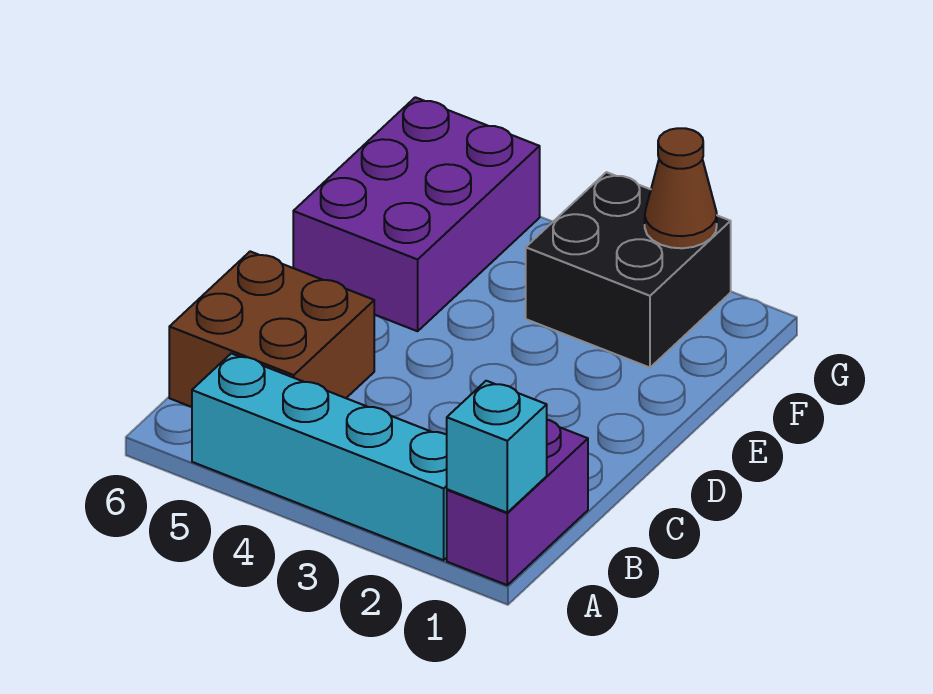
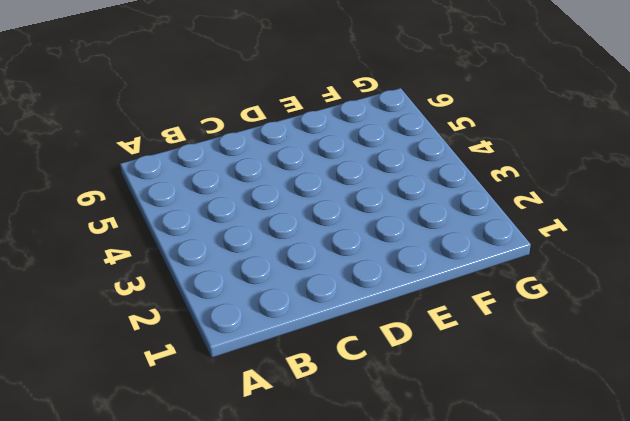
none -> purple 1x2 brick [447,420,588,585]
none -> cyan 1x4 brick [192,353,447,560]

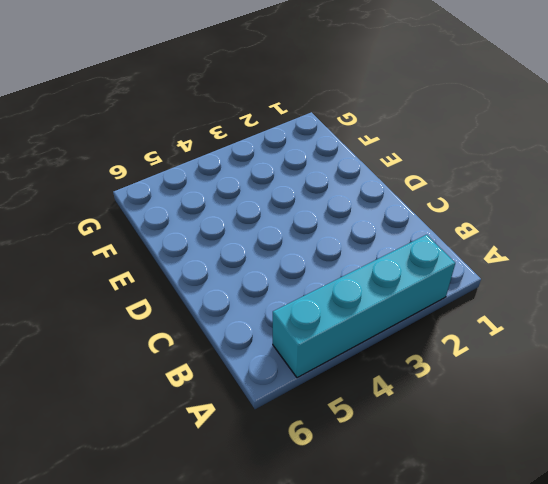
none -> purple 1x2 brick [447,420,588,585]
none -> brown 2x2 brick [169,251,374,407]

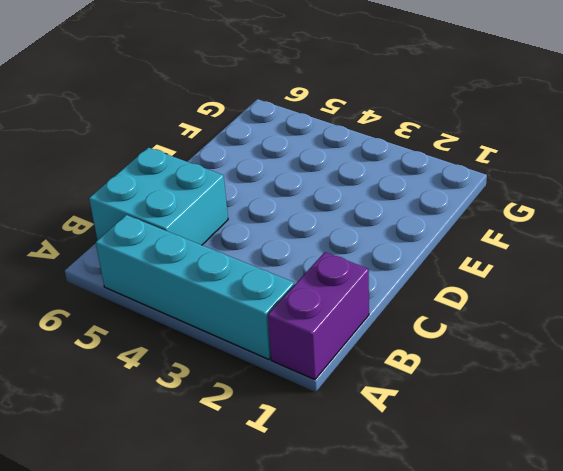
cyan 2x2 brick [89,148,228,245] -> brown 2x2 brick [169,251,374,407]
none -> purple 2x3 brick [293,97,540,331]
none -> black 2x2 brick [526,172,731,368]

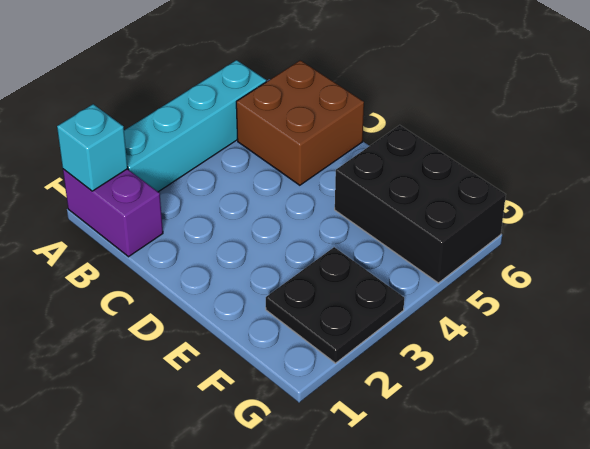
black 2x3 brick [335,125,506,283] -> purple 2x3 brick [293,97,540,331]
black 2x2 plate [266,247,404,363] -> black 2x2 brick [526,172,731,368]
none -> brown 1x1 cone [645,128,717,248]

